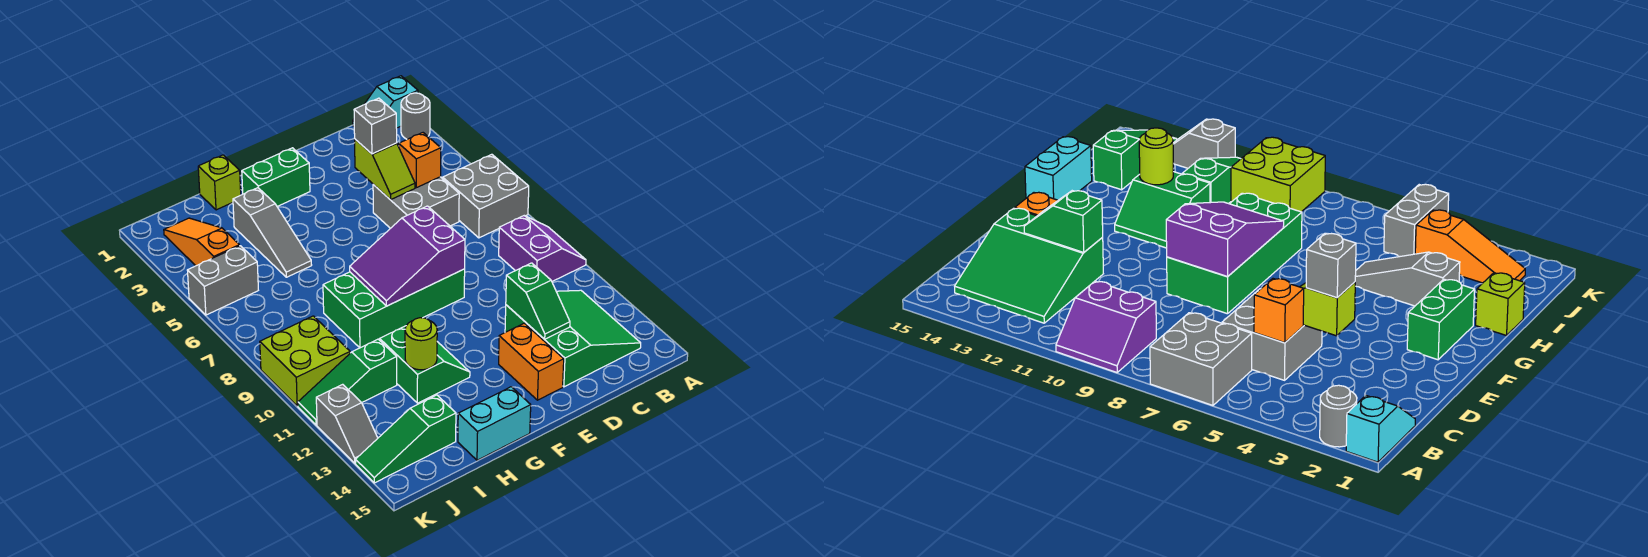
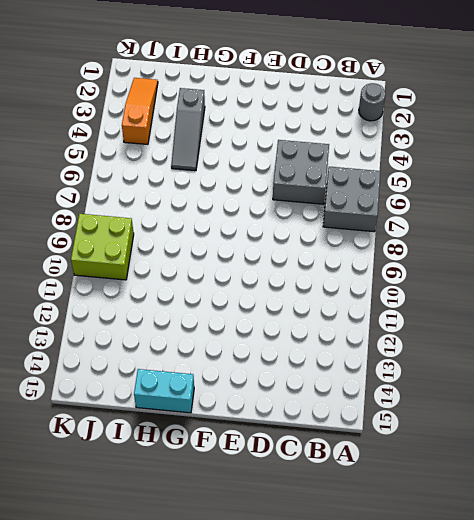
none -> cyan 1x2 slope [353,76,418,128]
none -> purple 2x2 slope [499,216,586,281]
none -> green 3x3 slope [505,290,641,387]

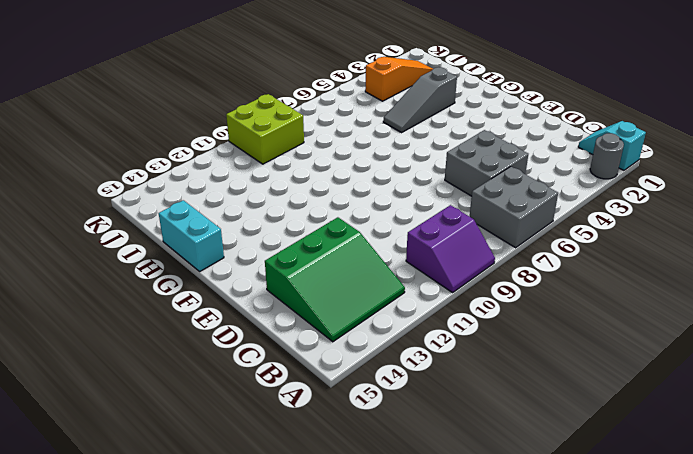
none -> green 2x4 brick [323,269,465,348]
none -> orange 1x2 brick [499,323,564,400]
none -> green 1x2 brick [242,148,310,206]

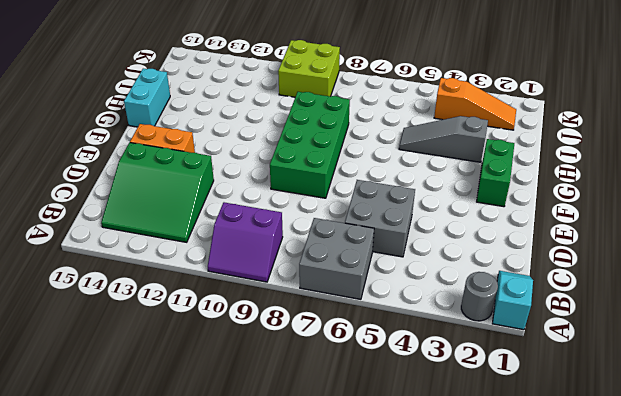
none -> green 2x2 slope [380,326,470,403]
none -> lime 1x1 brick [198,155,241,210]
none -> green 1x3 slope [298,339,397,425]

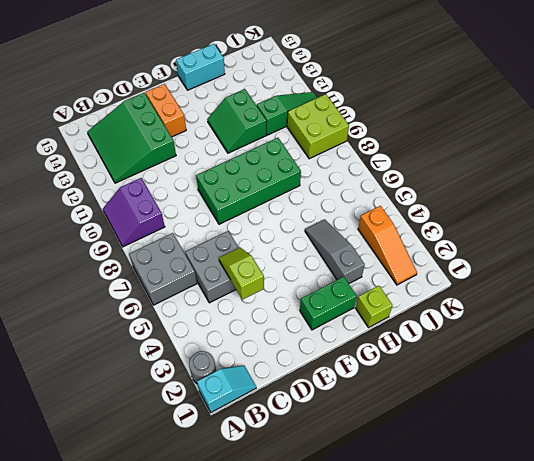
none -> green 1x3 slope [356,395,456,483]
none -> grey 1x2 brick [187,246,258,315]
none -> grey 1x2 slope [316,384,378,463]

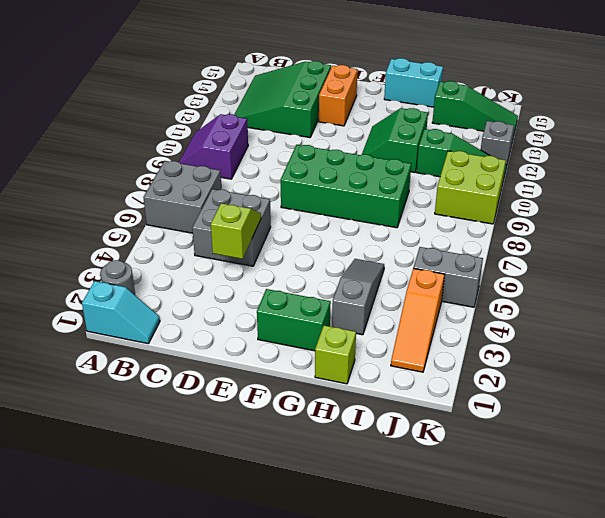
none -> orange 1x1 brick [399,133,441,188]
none -> green 1x2 slope [506,263,570,339]
none -> purple 2x3 slope [350,206,465,306]

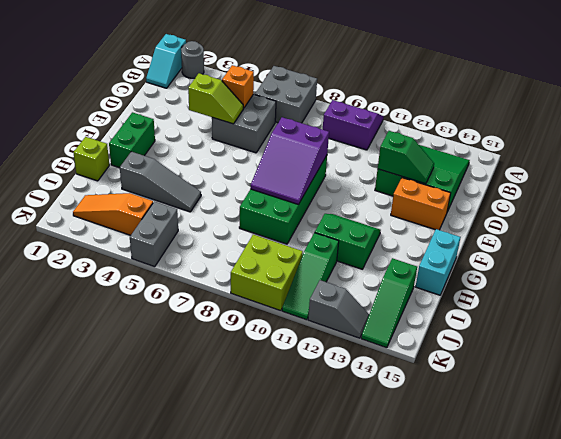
none -> lime 1x1 round brick [405,318,437,370]
none -> grey 1x1 brick [354,98,397,154]

